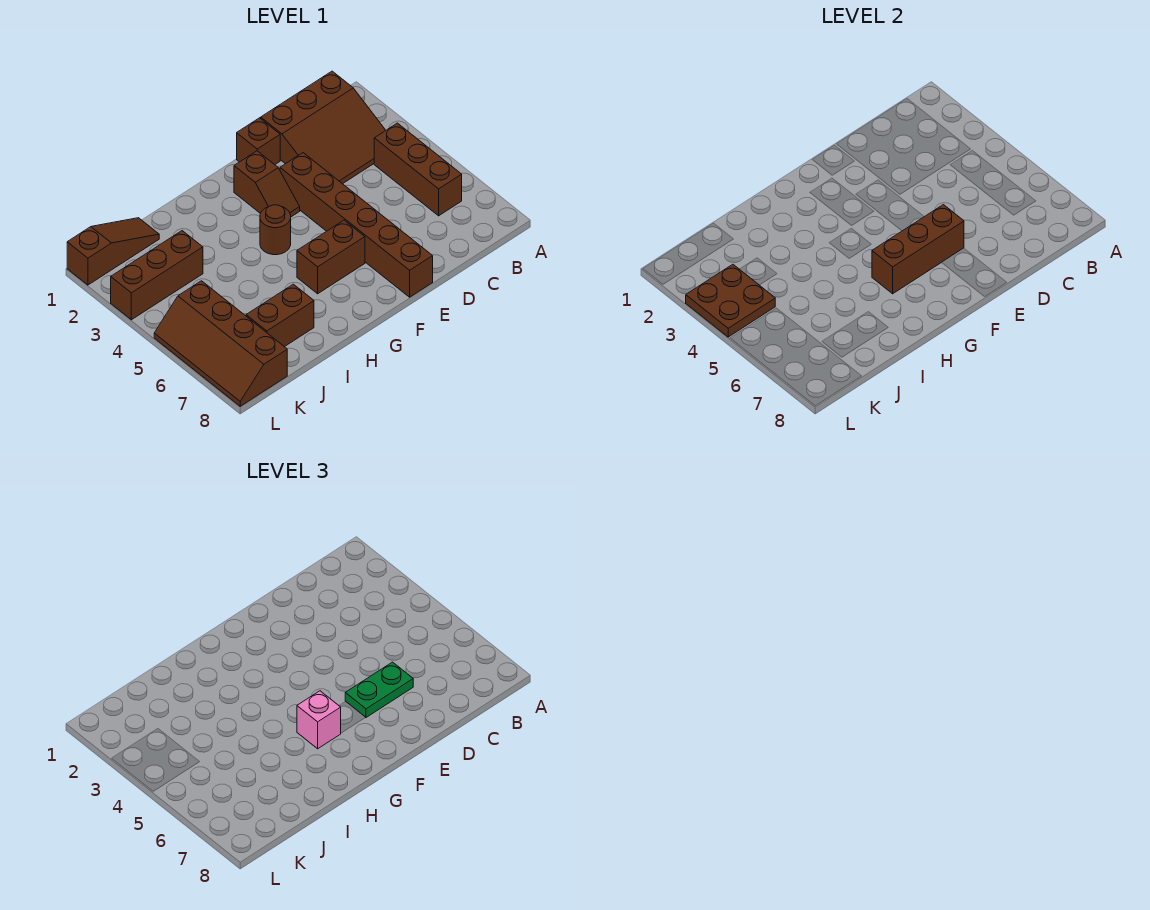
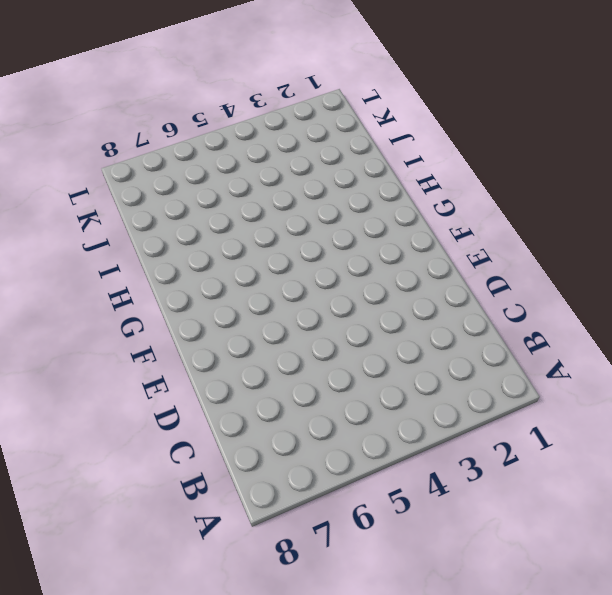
none -> brown 3x3 slope [261,71,386,184]
none -> brown 1x3 brick [374,123,462,216]
none -> brown 1x1 brick [237,118,280,165]

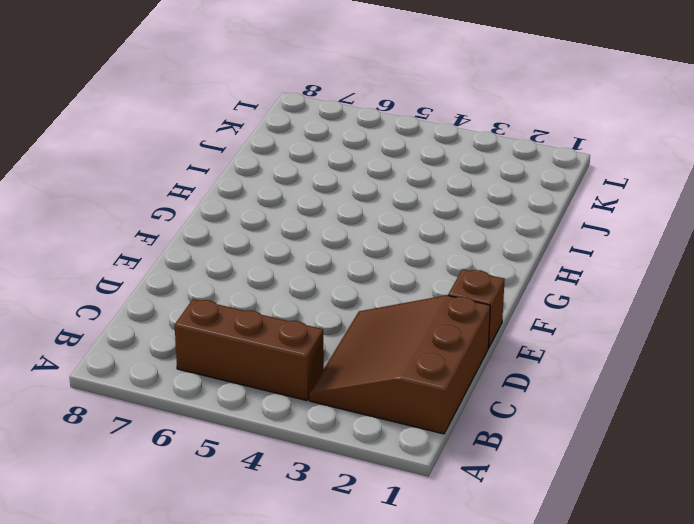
none -> brown 1x6 brick [280,153,433,297]
none -> brown 1x2 slope [234,151,300,217]
none -> brown 1x2 brick [297,220,365,294]

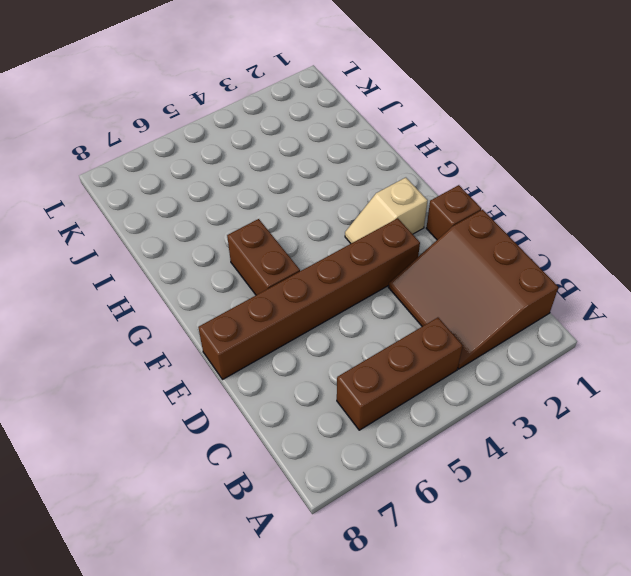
tan 1x2 slope [345,178,428,243] -> brown 1x2 slope [234,151,300,217]
none -> brown 1x1 round brick [260,205,291,255]
none -> brown 1x2 brick [246,284,314,347]
none -> brown 1x3 slope [67,218,159,285]

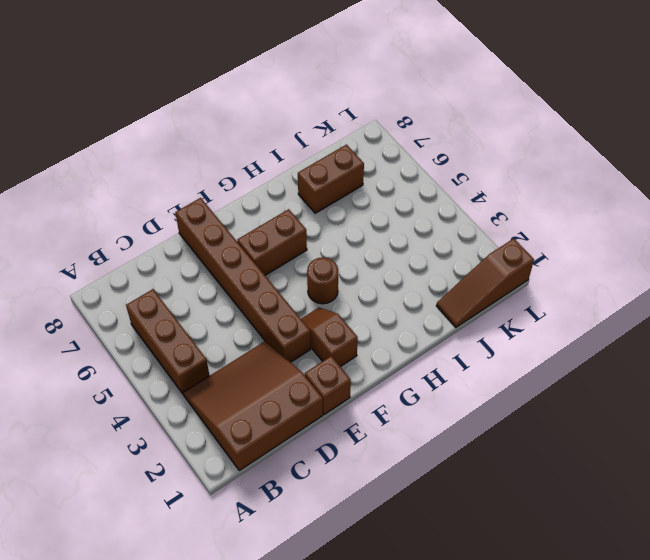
none -> brown 1x3 brick [111,231,203,320]
none -> brown 2x4 slope [154,281,287,406]
none -> brown 1x3 brick [872,205,964,294]

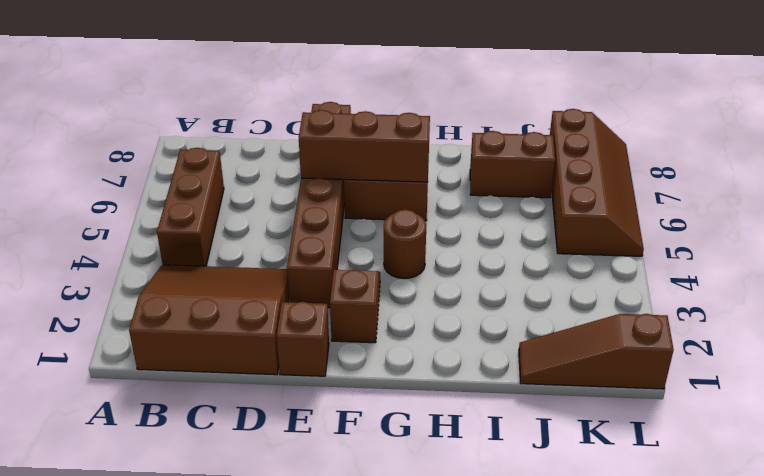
none -> brown 1x3 brick [111,231,203,320]
none -> brown 2x2 plate [686,264,775,337]
none -> green 1x2 plate [345,662,413,717]

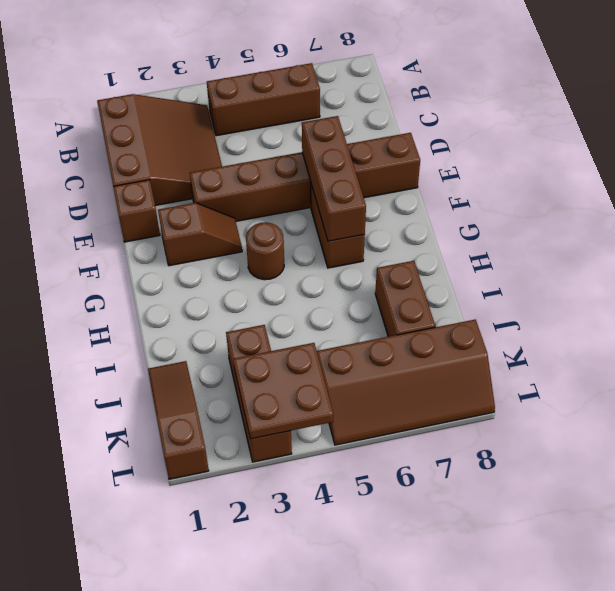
none -> green 1x2 plate [345,662,413,717]
none -> pink 1x1 brick [297,691,341,749]

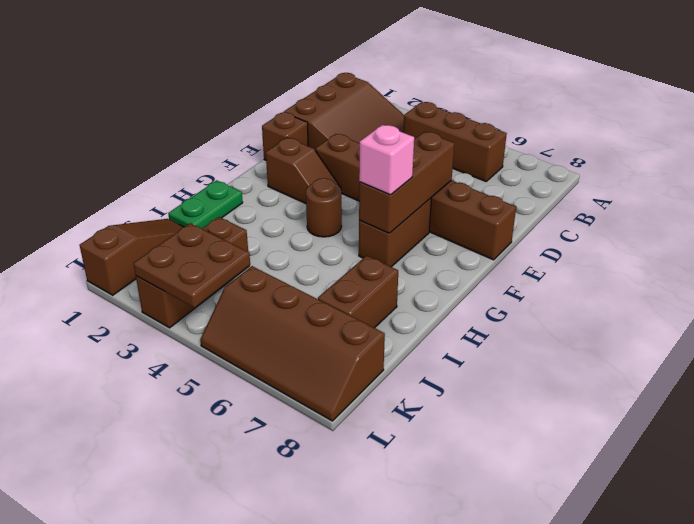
green 1x2 plate [168,180,243,229] -> green 1x2 plate moved to [345,662,413,717]

